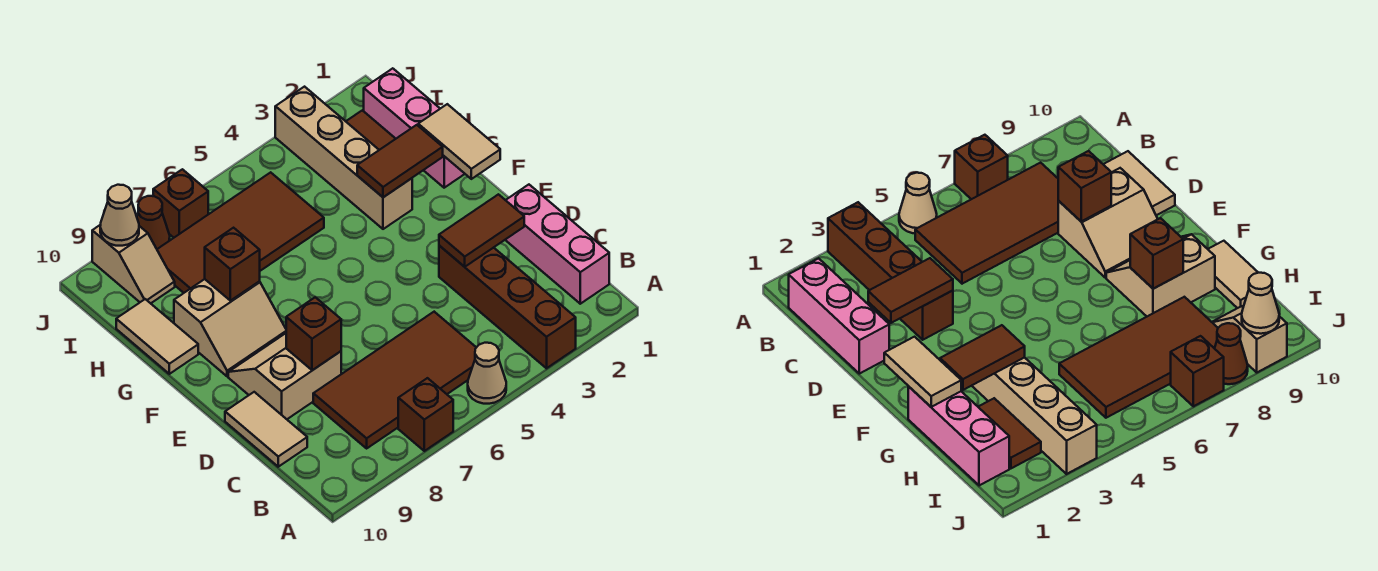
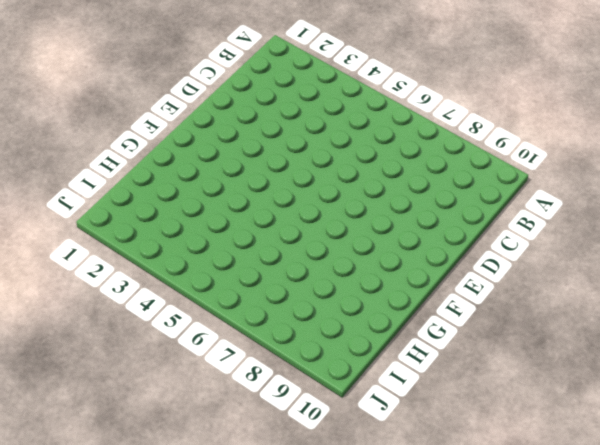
none -> brown 1x4 brick [439,246,576,368]
none -> tan 1x1 cone [468,343,506,404]
none -> brown 1x1 brick [398,378,453,451]

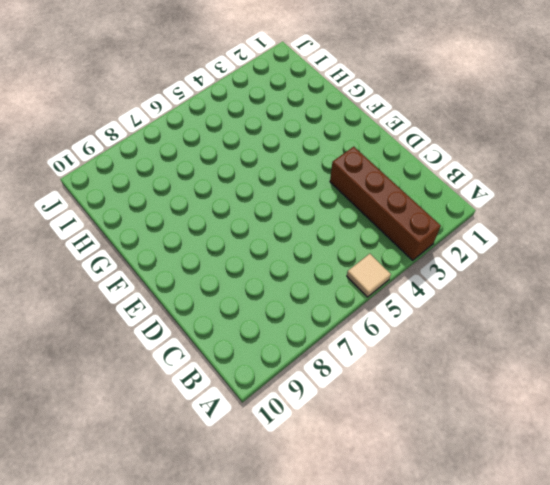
tan 1x1 tile [347,254,391,297] -> tan 1x1 cone [468,343,506,404]
none -> brown 1x1 brick [398,378,453,451]
none -> pink 1x3 brick [505,185,609,304]
none -> brown 2x4 tile [313,312,476,448]

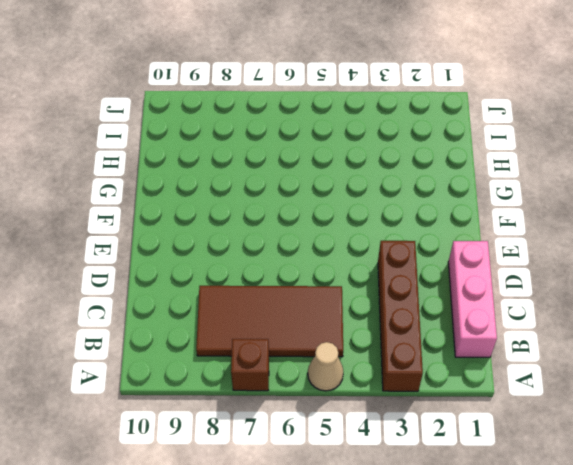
none -> tan 1x2 tile [225,392,307,467]
none -> tan 2x2 slope [228,333,341,419]
none -> tan 2x2 slope [174,279,286,376]

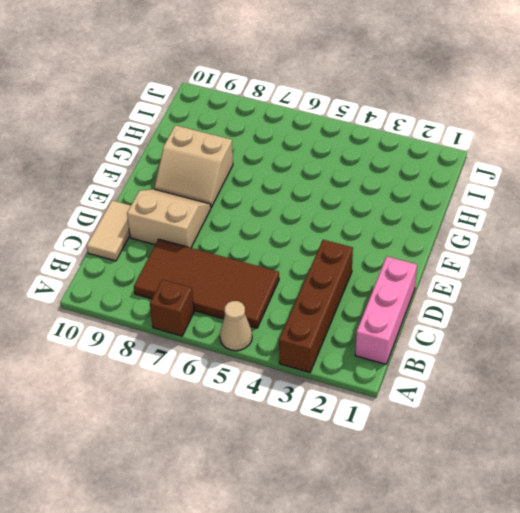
none -> pink 1x3 brick [364,68,465,188]
none -> tan 1x4 brick [275,87,412,229]
none -> tan 1x2 tile [116,299,198,374]

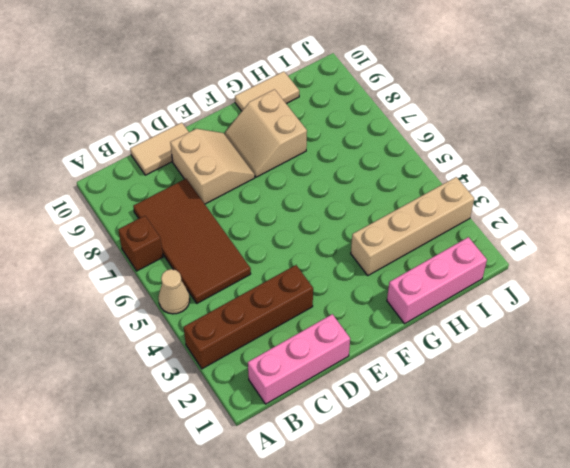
none -> brown 1x2 tile [346,110,396,150]
none -> brown 2x4 tile [157,172,324,293]
none -> tan 1x2 slope [92,225,175,303]

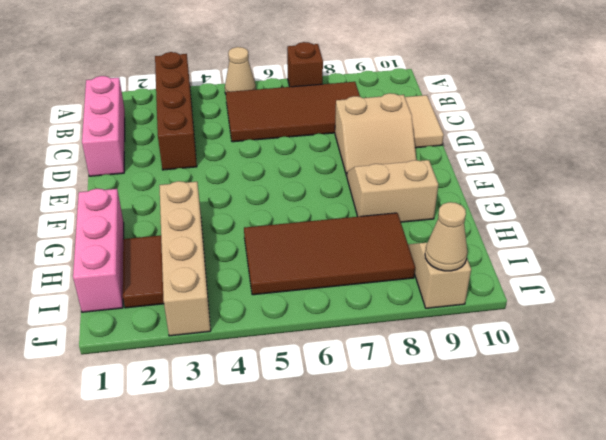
none -> tan 1x2 tile [116,299,198,374]
none -> brown 1x1 brick [153,169,208,238]
none -> brown 1x1 cone [137,196,170,249]

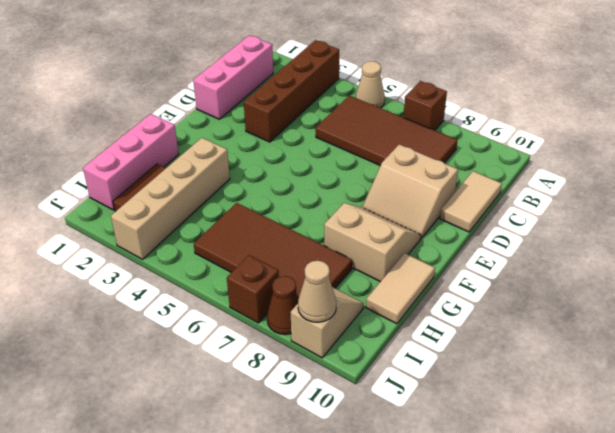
none -> brown 1x2 tile [439,194,524,267]
none -> brown 1x1 brick [286,297,341,370]
none -> tan 1x2 tile [418,104,500,179]

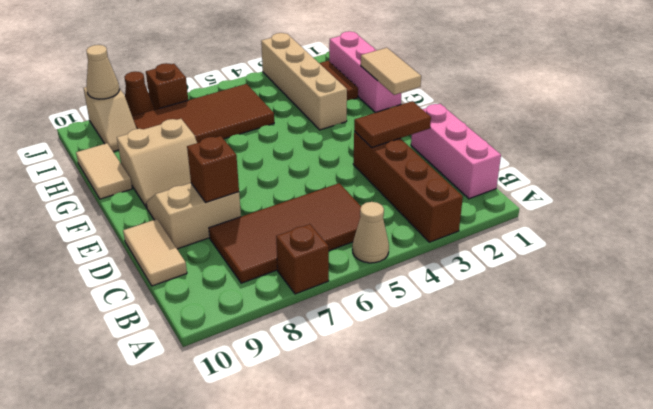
none -> brown 1x2 tile [357,125,443,197]
none -> brown 1x1 brick [205,228,260,301]

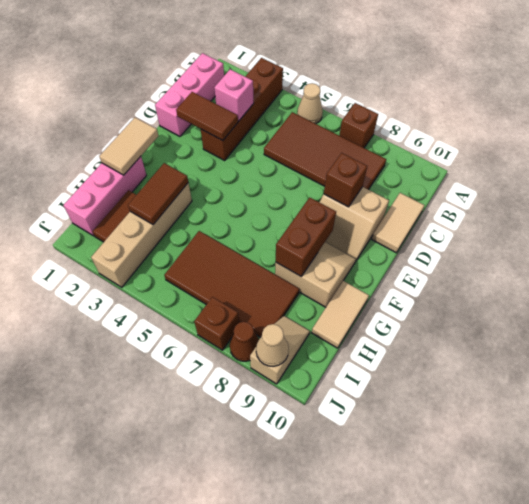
pink 1x1 brick [214,69,254,121] -> none
brown 1x2 brick [276,197,336,276] -> brown 1x1 brick [205,228,260,301]
brown 1x2 tile [128,163,188,225] -> brown 1x2 tile turned to [357,125,443,197]

